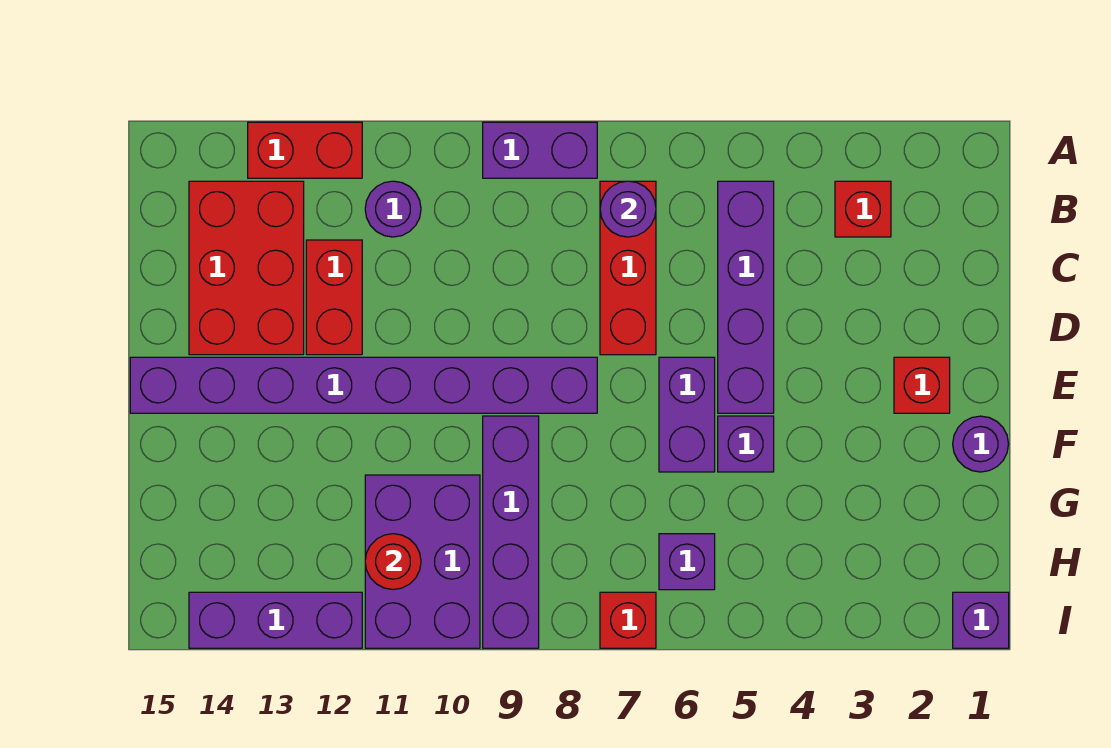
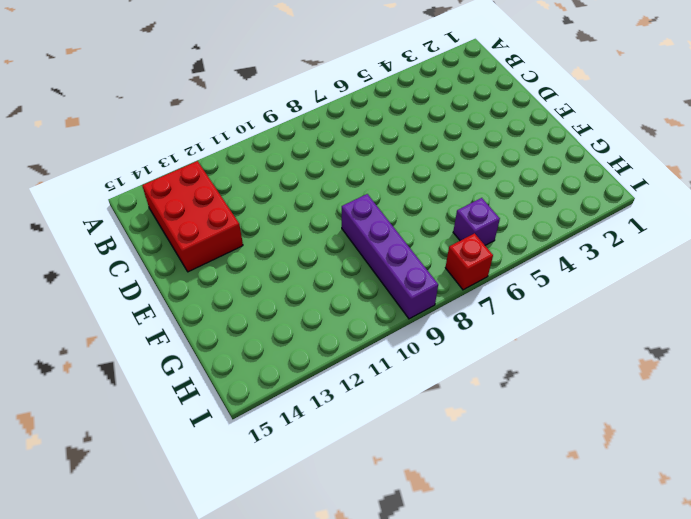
none -> purple 1x2 brick [483,122,597,178]
none -> red 1x2 brick [248,122,362,178]
none -> red 1x1 brick [835,181,891,237]

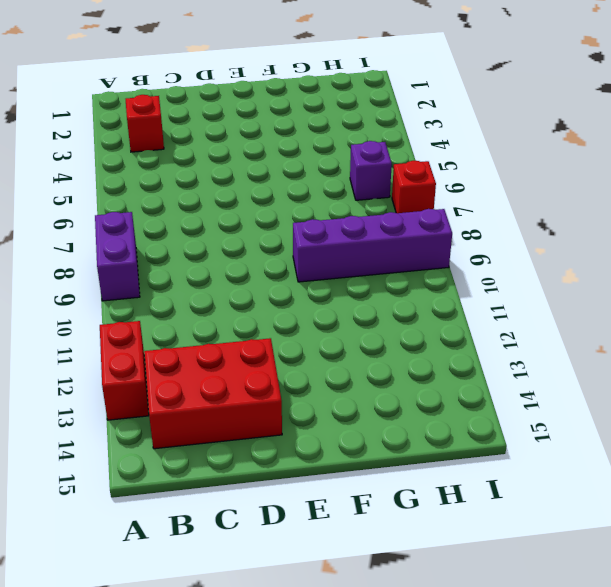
none -> purple 1x4 brick [718,181,774,413]
none -> red 1x3 brick [600,181,656,355]
none -> purple 1x1 round brick [365,181,421,237]

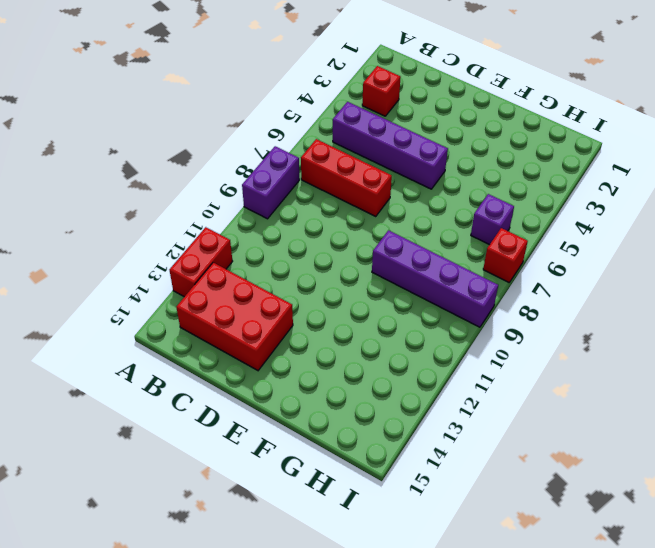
none -> purple 1x1 round brick [365,181,421,237]
none -> red 1x2 brick [306,240,362,355]
none -> red 1x1 brick [894,357,950,413]

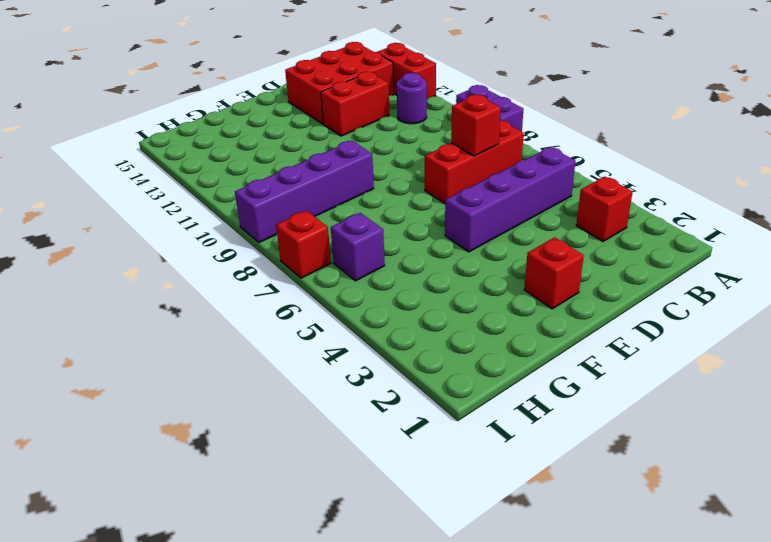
red 1x1 brick [451,95,501,156] -> none
none -> purple 1x2 brick [659,357,715,472]
none -> purple 1x8 brick [130,357,597,413]
none -> purple 1x1 round brick [953,416,1008,472]

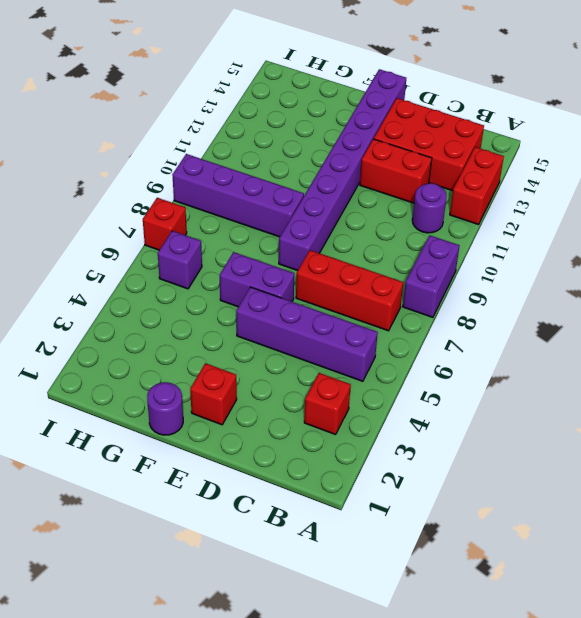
none -> purple 1x1 brick [718,416,774,472]
none -> purple 2x3 brick [365,475,480,648]
none -> purple 1x1 brick [953,592,1009,648]

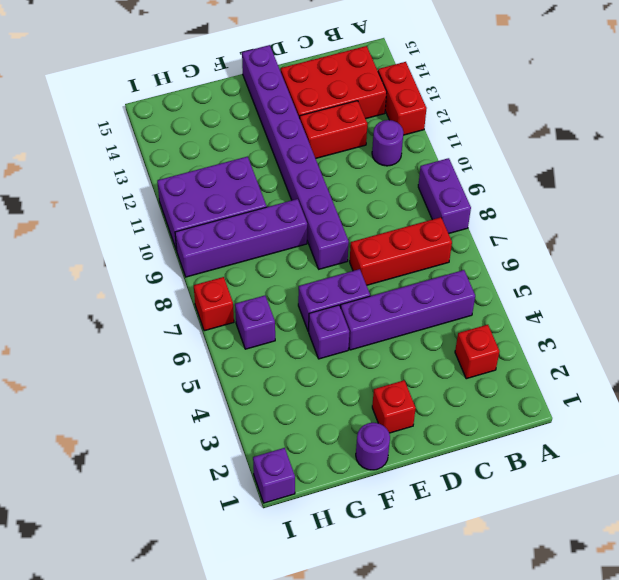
none -> purple 1x3 brick [189,592,362,648]
none -> purple 1x1 round brick [600,181,656,237]
none -> red 1x1 round brick [365,534,421,590]

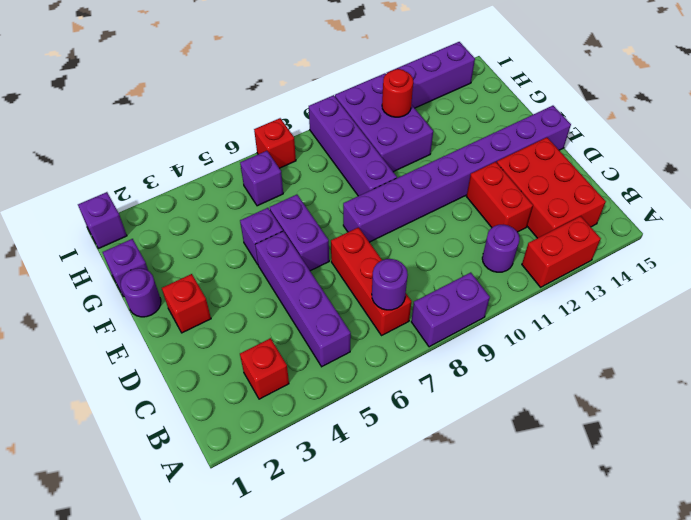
purple 1x1 brick [103,239,148,297] -> none

